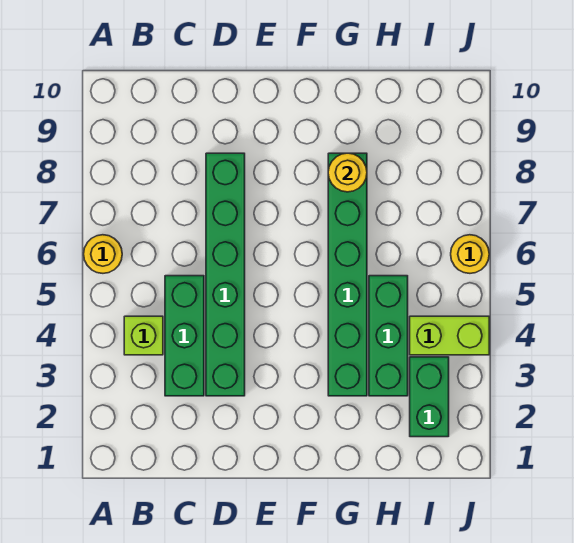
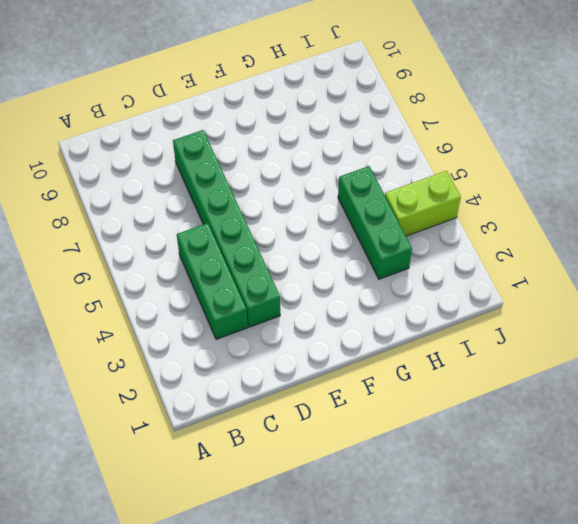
none -> yellow 1x1 round brick [84,235,122,273]
none -> lime 1x1 brick [124,316,163,355]

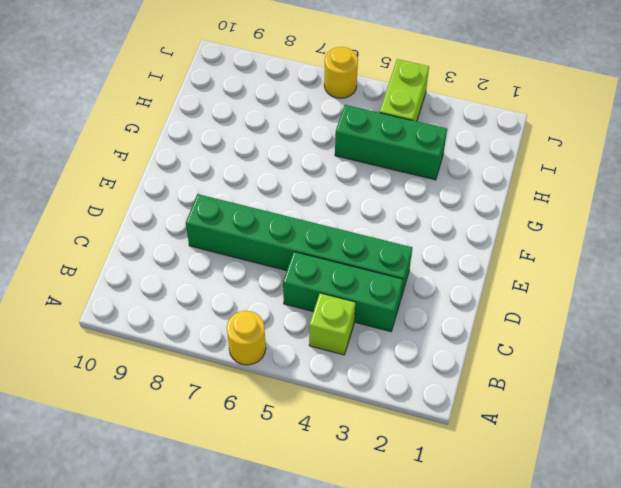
none -> green 1x6 brick [328,153,367,396]
none -> green 1x2 brick [410,357,449,437]

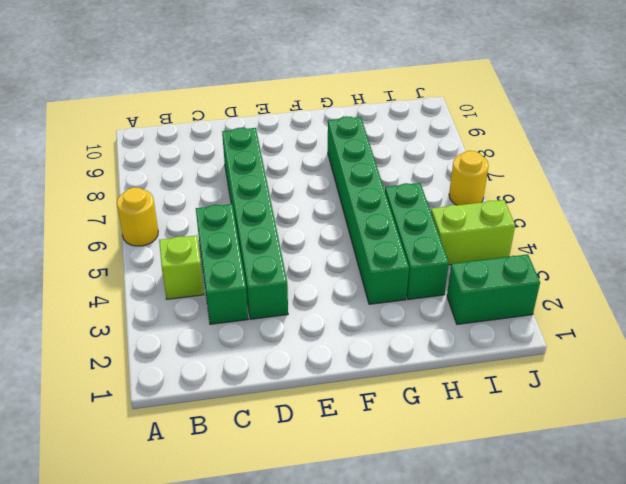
green 1x2 brick [447,254,540,324] -> green 1x2 brick turned to [410,357,449,437]
none -> yellow 1x1 round brick [328,153,367,192]

